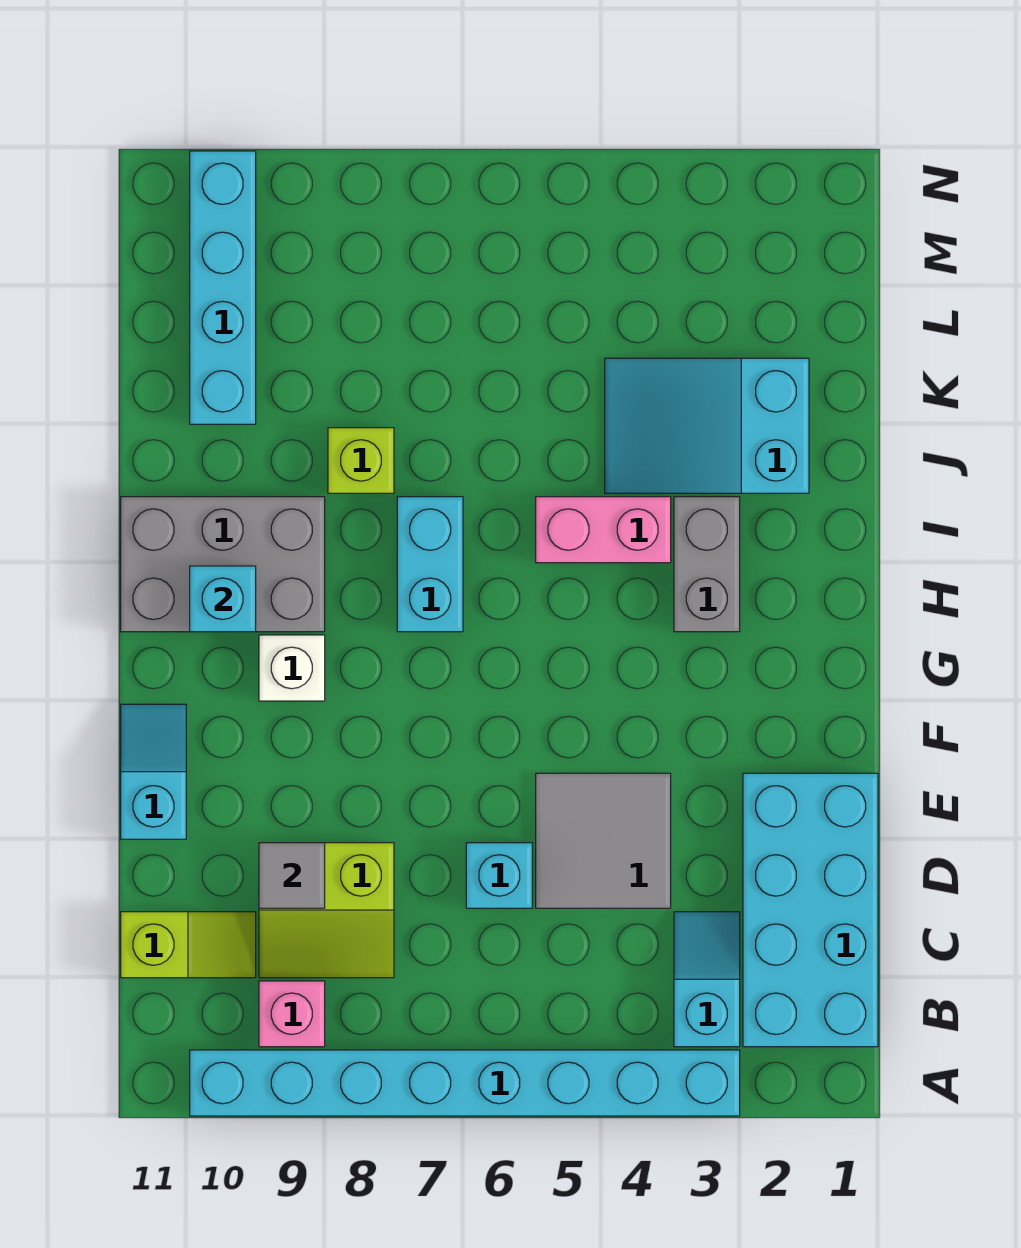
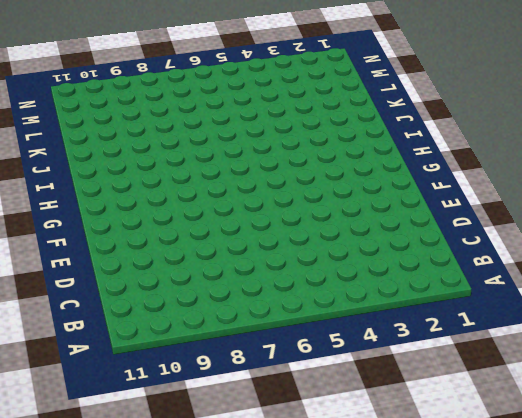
none -> cyan 1x8 brick [190,1050,740,1116]
none -> cyan 2x4 brick [743,773,878,1047]
none -> cyan 1x2 slope [674,912,740,1047]

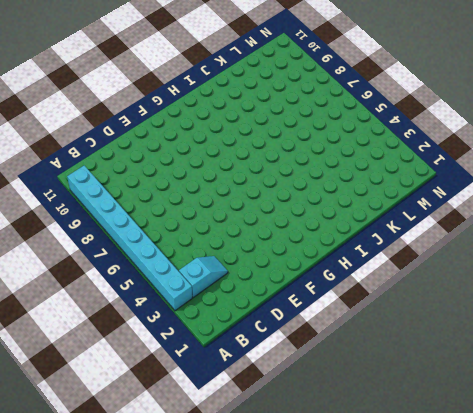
none -> cyan 2x4 brick [743,773,878,1047]
none -> pink 1x1 brick [259,981,325,1047]
none -> lime 2x2 slope [259,843,394,978]

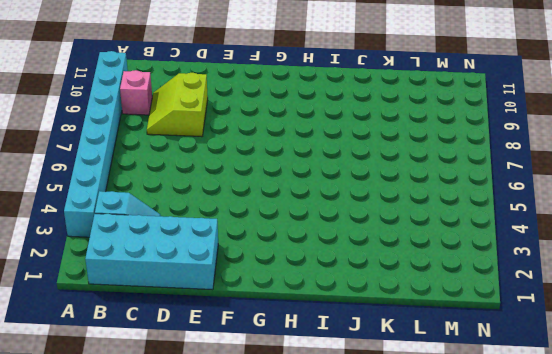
none -> lime 1x2 slope [121,912,256,978]
none -> grey 2x2 tile [536,773,671,908]
none -> cyan 1x1 brick [466,843,532,908]

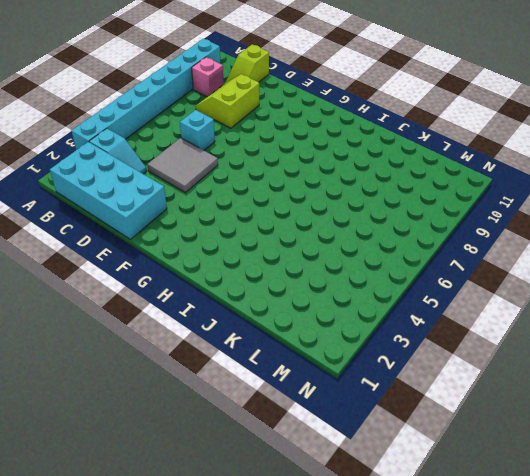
none -> cyan 1x2 slope [121,704,186,839]
none -> white 1x1 brick [259,635,325,701]
none -> grey 1x2 brick [674,497,740,632]

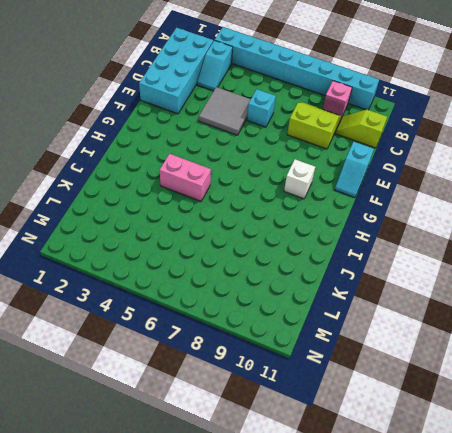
none -> grey 1x2 brick [674,497,740,632]
none -> cyan 1x2 brick [397,497,463,632]
none -> grey 2x3 brick [121,497,325,632]

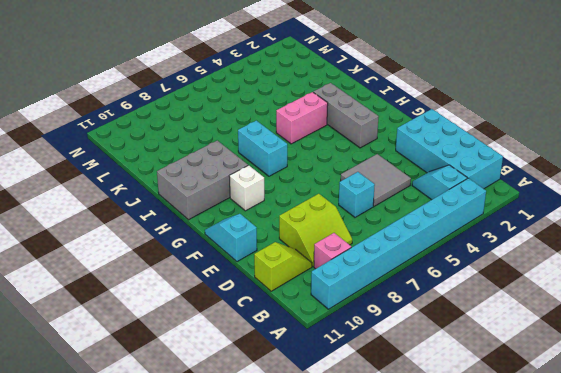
grey 1x3 brick [313,83,379,148] -> grey 1x2 brick [674,497,740,632]
none -> cyan 2x3 slope [605,358,809,493]
none -> lime 1x1 brick [328,428,394,493]
none -> cyan 1x4 brick [190,151,256,424]

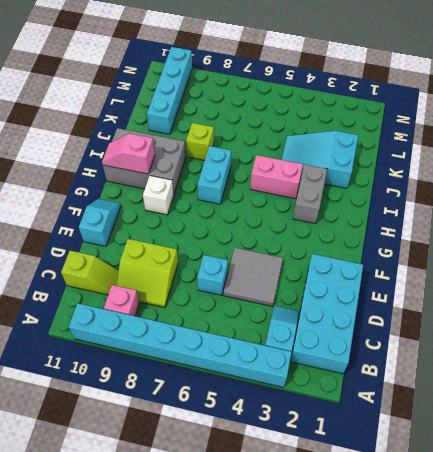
pink 1x2 slope [102,133,155,174] -> cyan 1x1 brick [190,566,256,632]
none -> grey 1x1 tile [259,843,325,908]

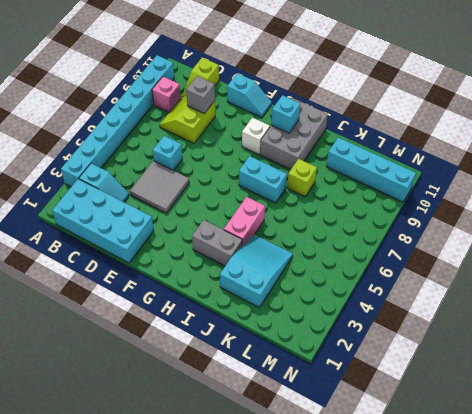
grey 1x1 brick [186,76,215,114] -> grey 1x1 tile [259,843,325,908]

